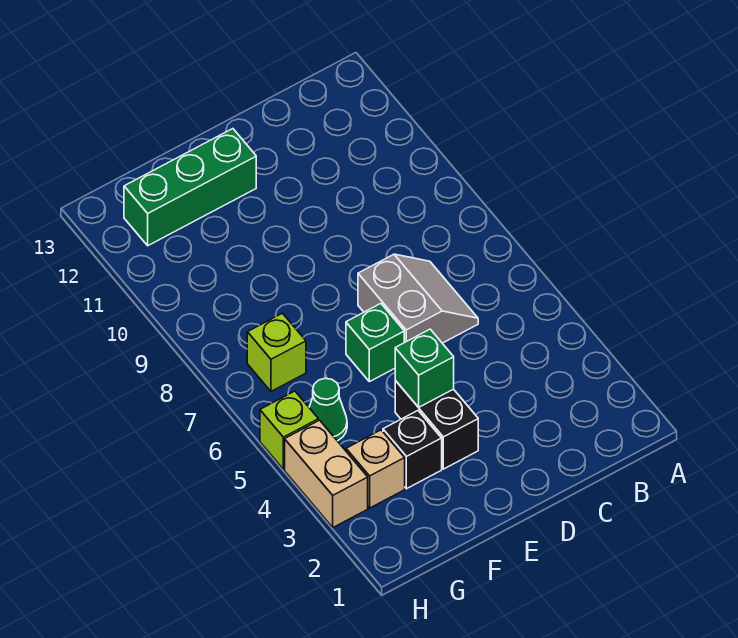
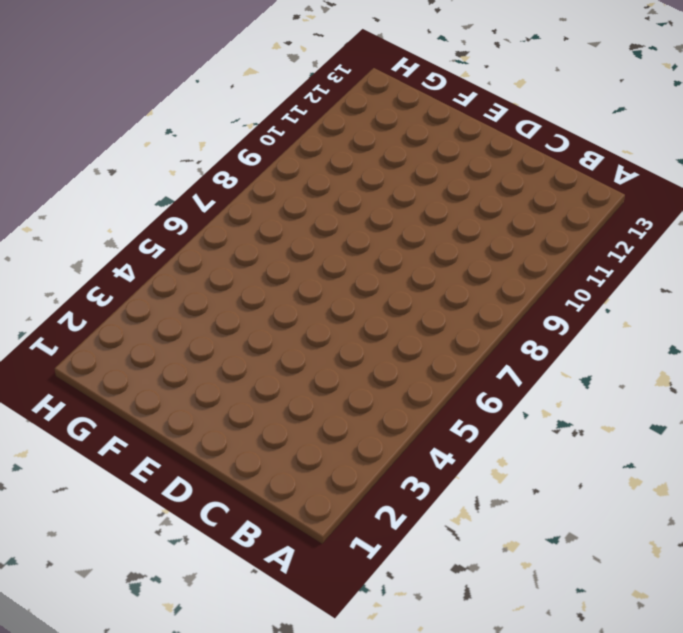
none -> grey 2x2 slope [358,254,478,343]
none -> black 1x2 brick [395,381,478,469]

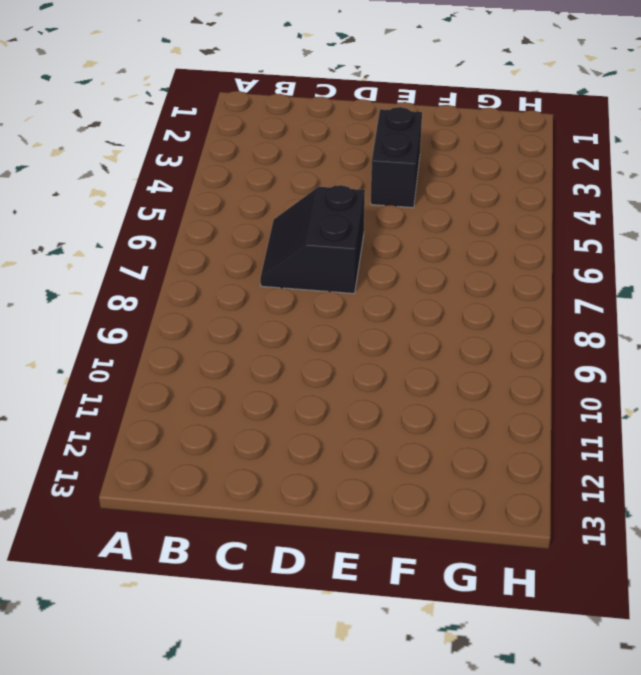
black 2x2 slope [260,185,365,294] -> grey 2x2 slope [358,254,478,343]
none -> green 1x1 brick [346,304,404,382]
none -> green 1x3 brick [124,129,256,246]

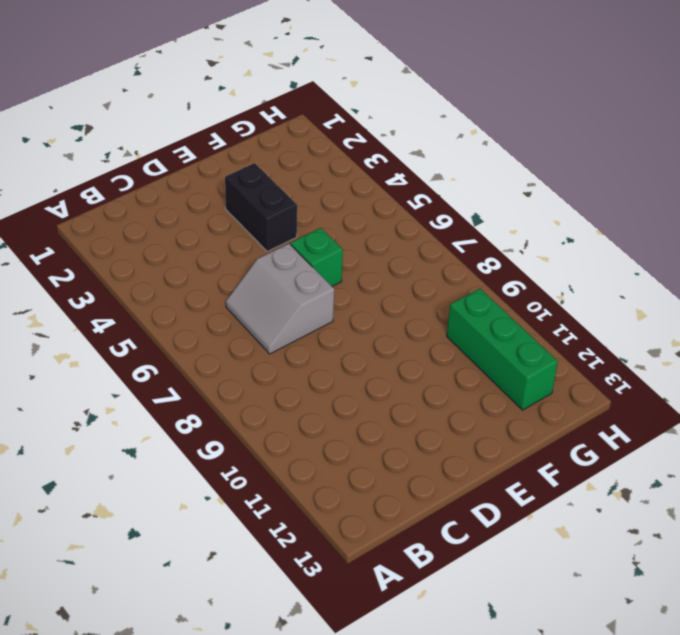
green 1x3 brick [447,289,558,410] -> green 1x3 brick turned to [124,129,256,246]
none -> black 1x1 brick [383,411,442,489]
none -> tan 1x1 brick [346,430,405,508]

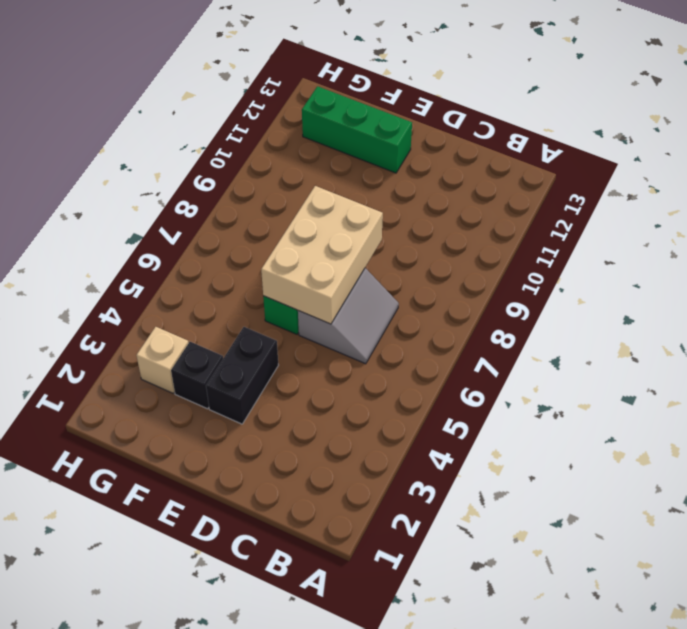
tan 2x3 brick [261,186,383,324] -> none
none -> green 1x1 cone [309,378,347,441]
none -> lime 1x1 brick [247,313,306,391]

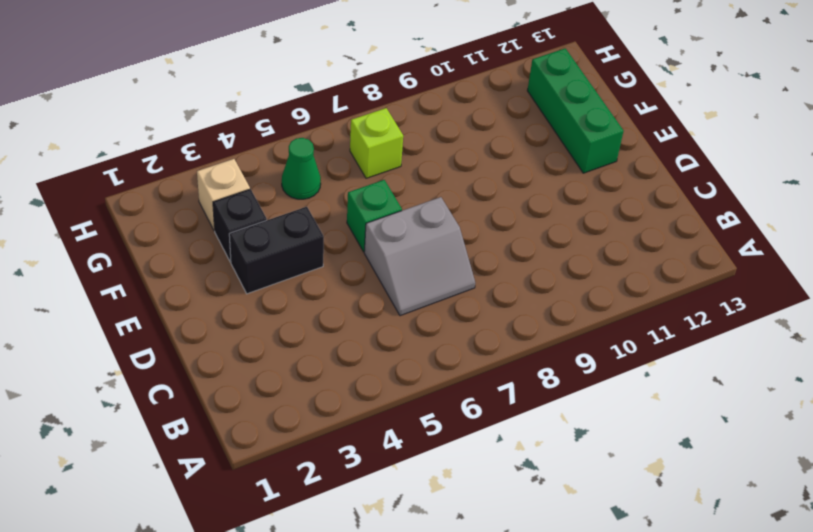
none -> tan 1x2 brick [285,420,368,527]
none -> lime 1x1 brick [260,391,318,469]

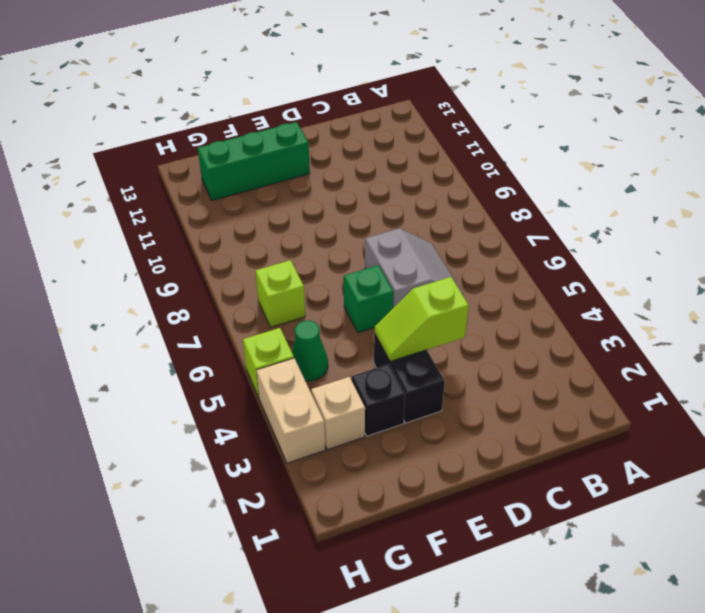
lime 1x2 slope [374,277,469,361] -> green 1x1 brick [395,329,454,407]

